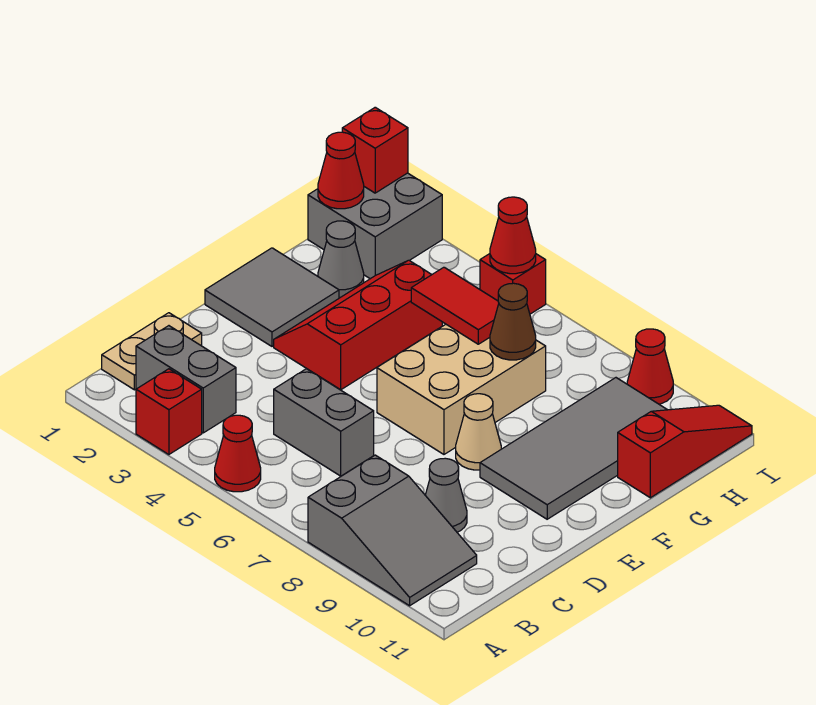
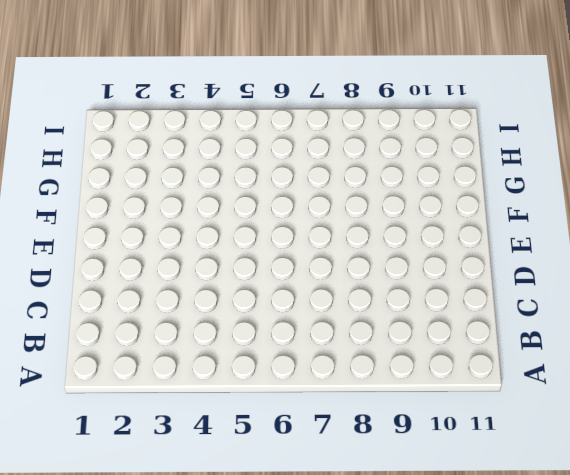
none -> red 1x1 brick [136,369,202,455]
none -> red 1x1 cone [215,415,261,492]
none -> grey 2x3 slope [308,455,477,606]

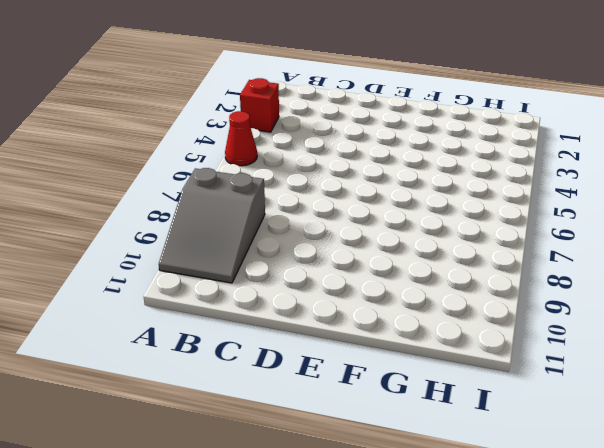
none -> tan 1x2 plate [102,313,202,390]
none -> grey 1x2 brick [136,326,236,433]
none -> grey 1x2 brick [274,369,374,476]

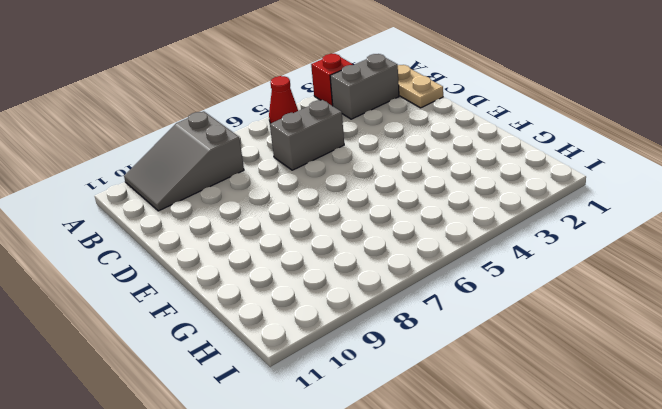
none -> grey 1x1 cone [425,458,467,532]
none -> grey 2x2 tile [205,248,339,346]
none -> red 2x3 slope [274,260,442,390]

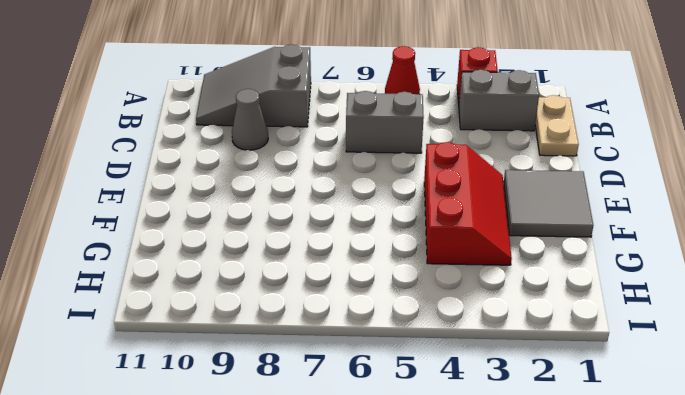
none -> tan 2x3 brick [377,325,546,454]
none -> tan 1x1 cone [456,394,501,470]
none -> grey 2x4 tile [480,378,667,519]

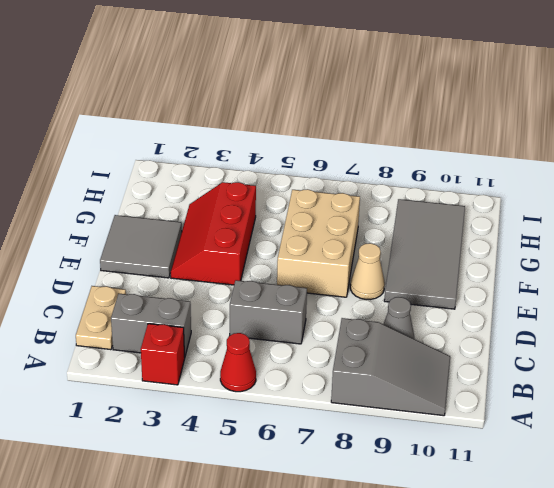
none -> grey 1x1 cone [318,221,364,297]
none -> red 1x3 slope [618,405,752,498]
none -> grey 2x2 brick [308,173,442,279]

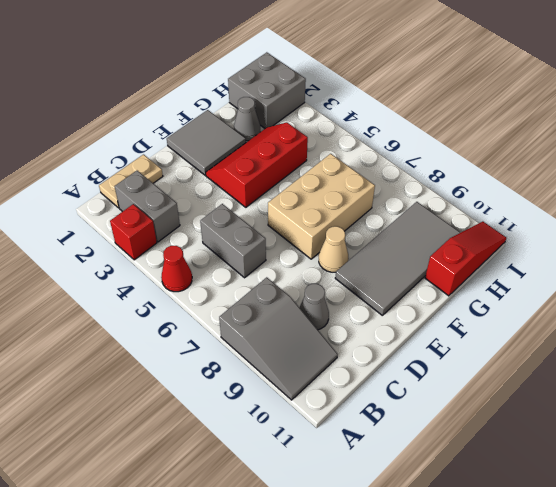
none -> red 1x1 brick [480,254,546,314]
none -> red 1x1 cone [627,329,673,404]
none -> red 1x2 tile [411,267,499,344]

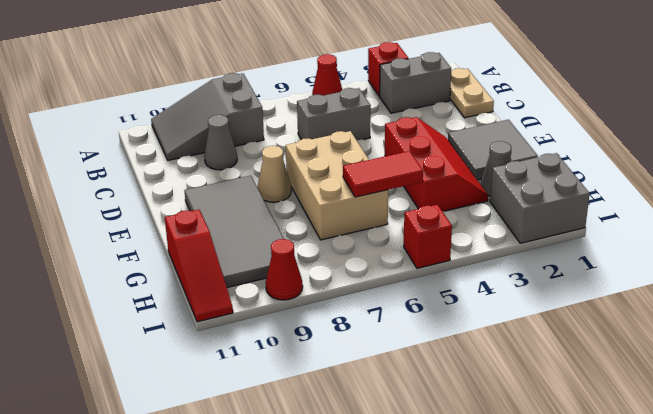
none -> brown 1x1 cone [490,283,536,360]
none -> red 1x1 cone [318,132,364,209]
none -> red 1x1 brick [342,107,408,193]

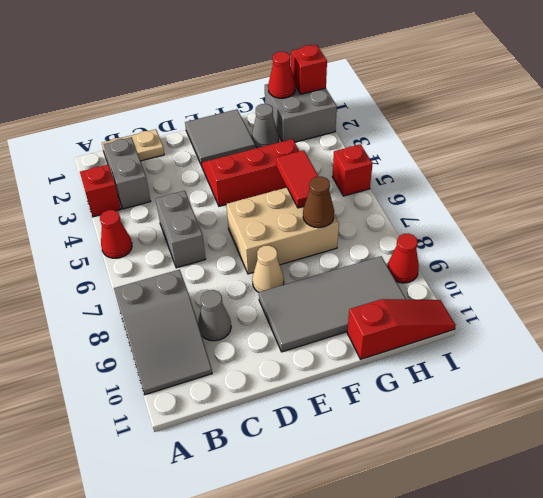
none -> red 1x1 cone [490,197,536,274]

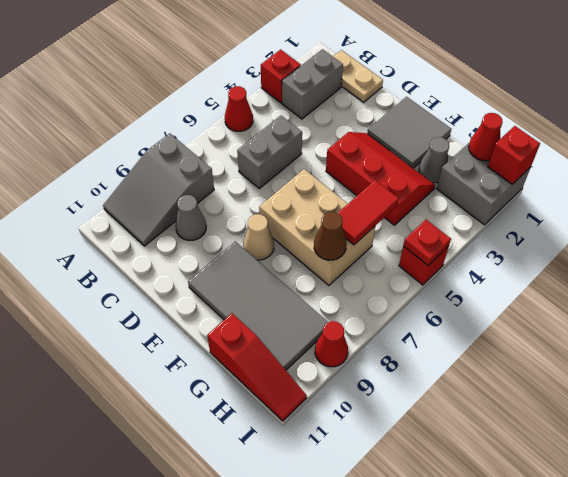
red 1x1 plate [403,220,451,265] -> red 1x1 cone [490,197,536,274]

